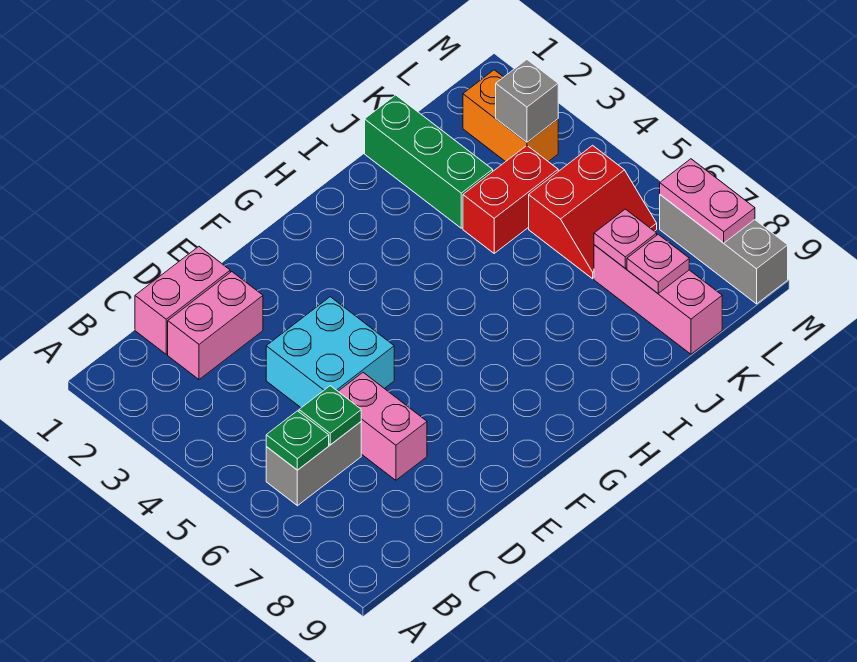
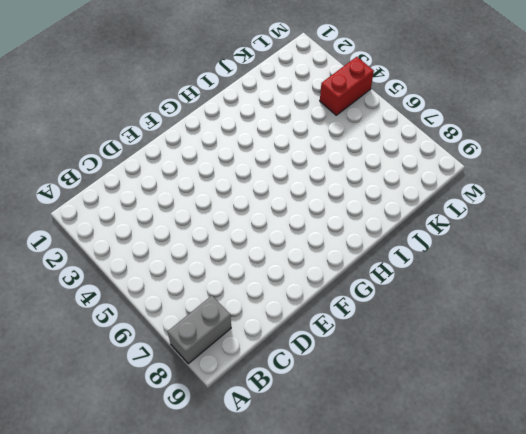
grey 1x2 brick [168,296,231,364] -> grey 1x2 brick moved to [266,422,361,506]
red 1x2 brick [320,57,374,115] -> red 1x2 brick moved to [463,146,558,253]
none -> pink 1x2 brick [135,247,230,354]
none -> pink 1x2 brick [168,272,263,379]
none -> cyan 2x2 brick [266,297,394,408]

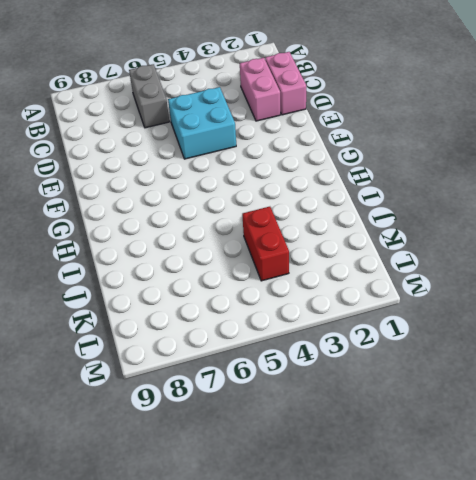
none -> pink 1x2 brick [338,373,427,480]
none -> green 1x3 brick [365,95,493,228]
none -> red 2x2 slope [529,145,657,279]

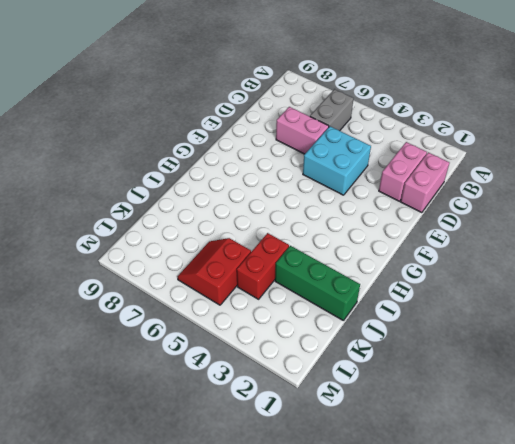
none -> pink 1x3 brick [594,245,722,354]
none -> orange 1x2 brick [463,70,558,162]
none -> grey 1x3 brick [660,195,788,304]

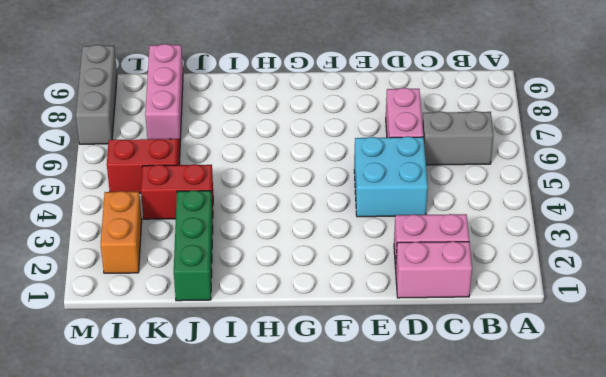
none -> green 1x1 plate [266,411,329,470]
none -> green 1x1 plate [299,386,361,445]
none -> pink 1x1 plate [594,209,657,268]

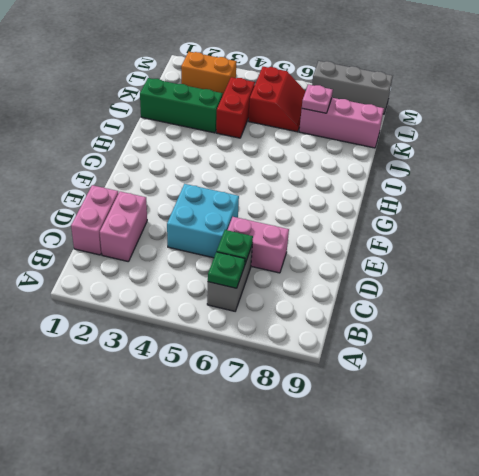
none -> pink 1x1 plate [627,234,689,293]
none -> grey 1x1 brick [496,60,558,142]
none -> pink 1x2 plate [660,159,755,243]

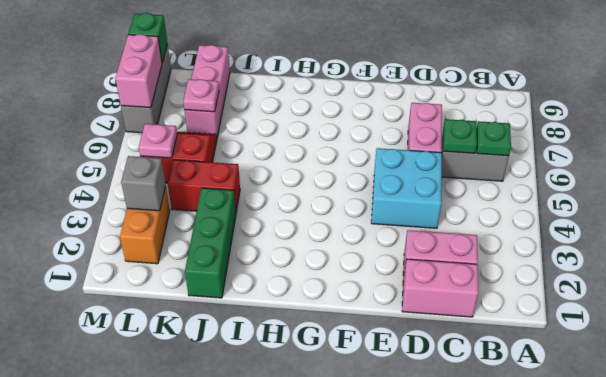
pink 1x1 plate [139,124,177,158] -> pink 1x1 plate moved to [627,234,689,293]
pink 1x2 brick [115,34,162,108] -> pink 1x2 plate [660,159,755,243]
green 1x1 brick [129,13,167,62] -> none

